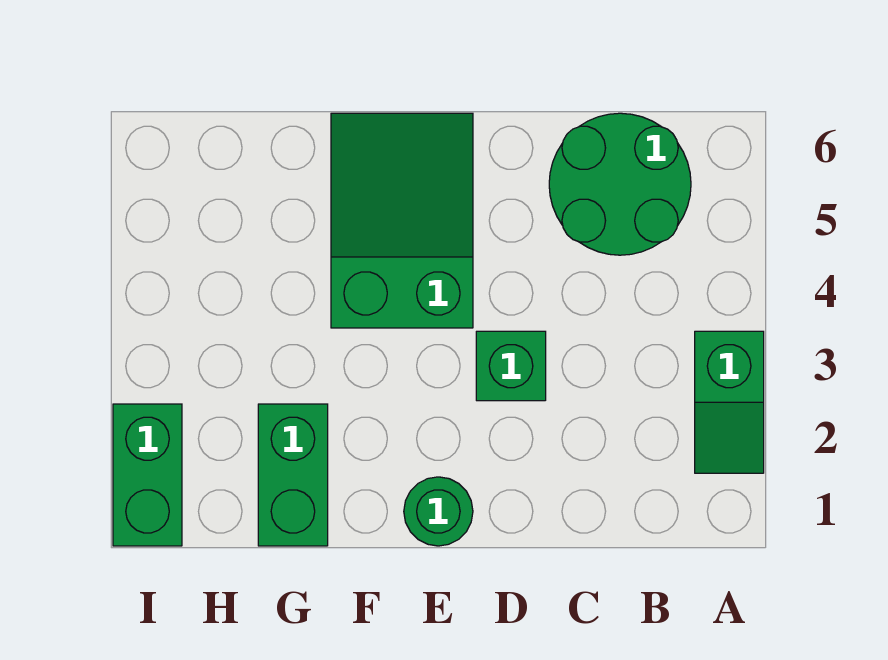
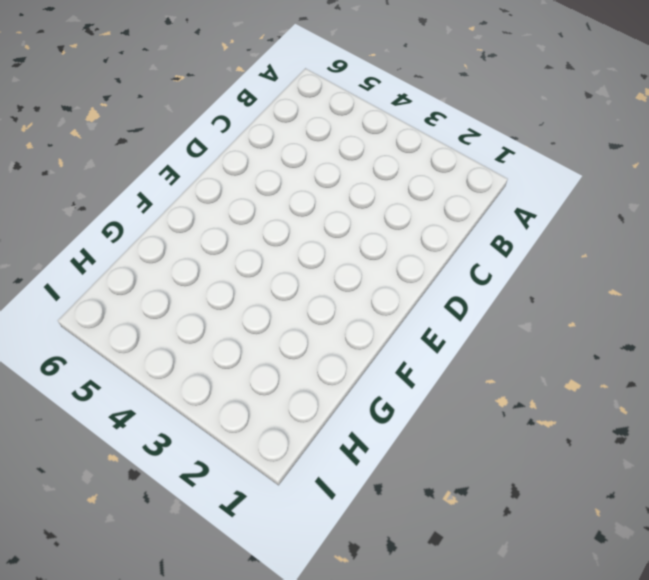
none -> green 1x2 slope [695,331,764,473]
none -> green 2x2 round brick [549,113,691,255]

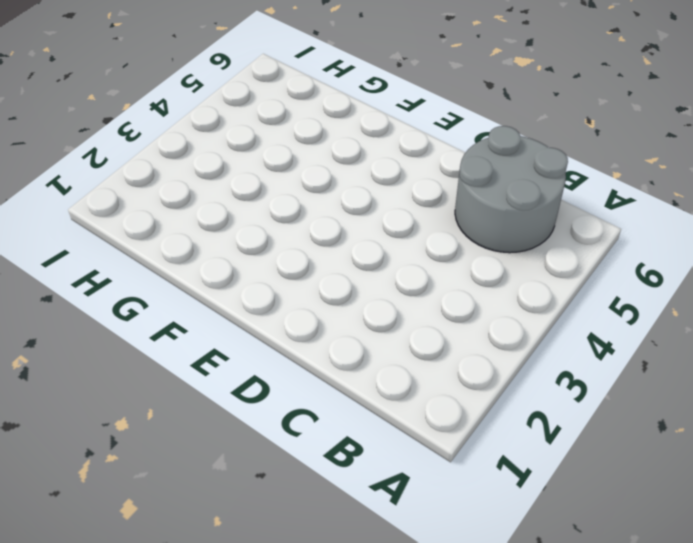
grey 2x2 round brick [455,126,568,253] -> green 2x2 round brick [549,113,691,255]
none -> green 1x2 slope [695,331,764,473]
none -> green 1x1 brick [476,331,546,401]

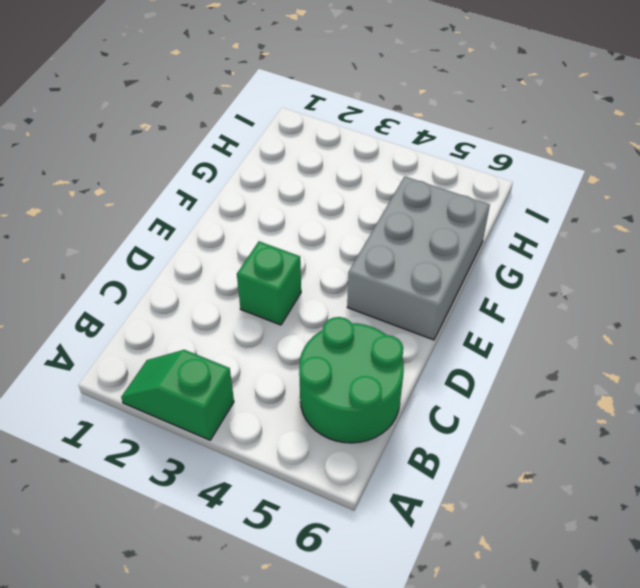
grey 2x3 brick [347,177,490,340] -> green 2x3 slope [331,113,473,328]
none -> green 1x1 round brick [404,477,473,546]
none -> green 1x2 brick [258,404,328,546]

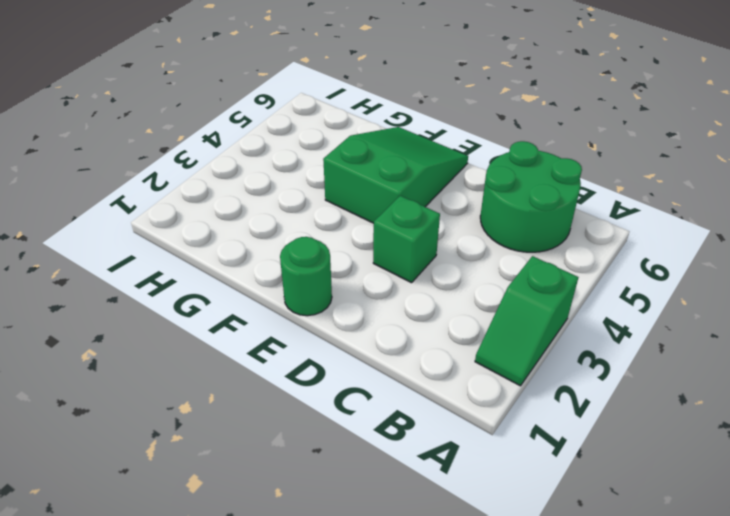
none -> green 1x2 brick [258,404,328,546]
none -> green 1x2 brick [113,404,182,546]

